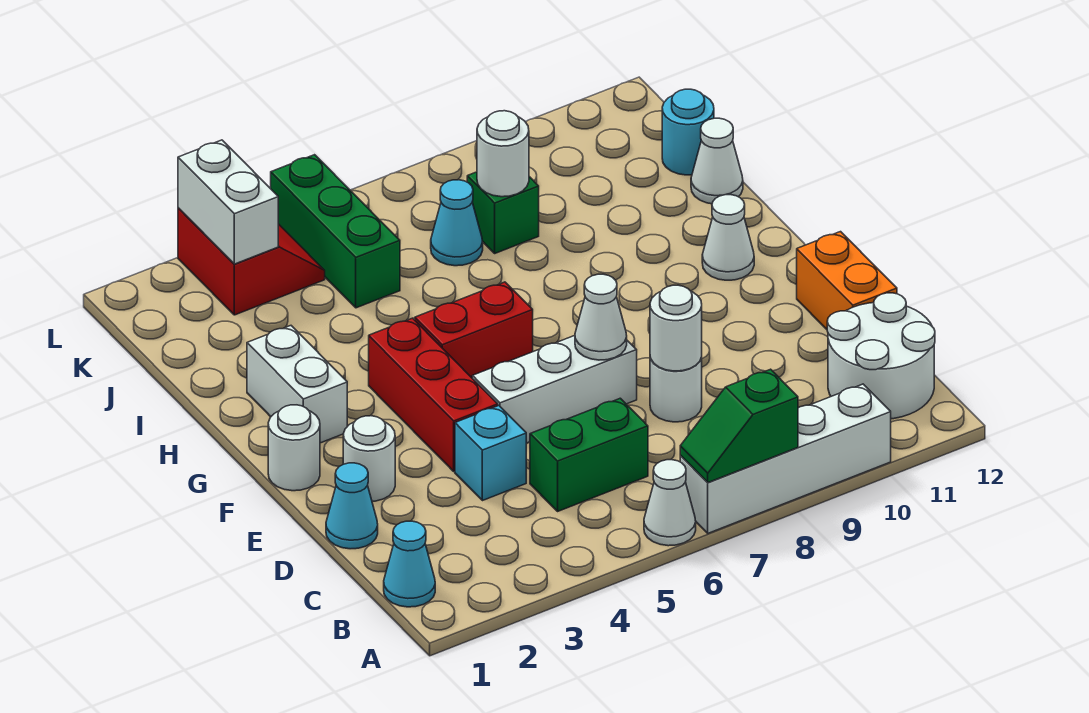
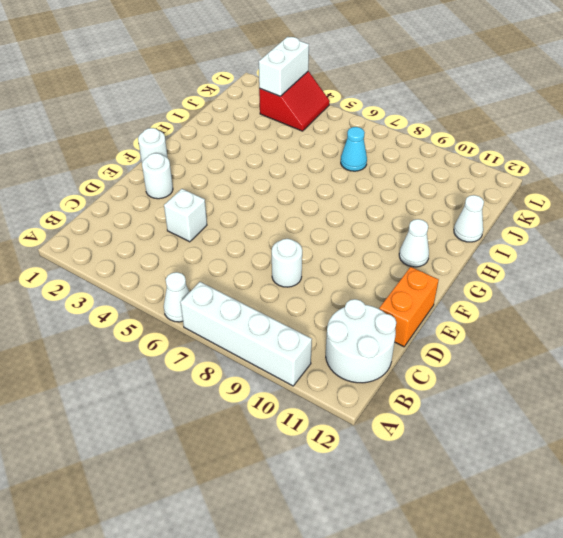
white 1x1 brick [164,189,207,242] -> cyan 1x1 brick [455,406,526,501]
none -> cyan 1x1 cone [384,521,435,607]
none -> green 1x2 brick [530,398,648,511]
none -> cyan 1x1 cone [326,463,378,549]

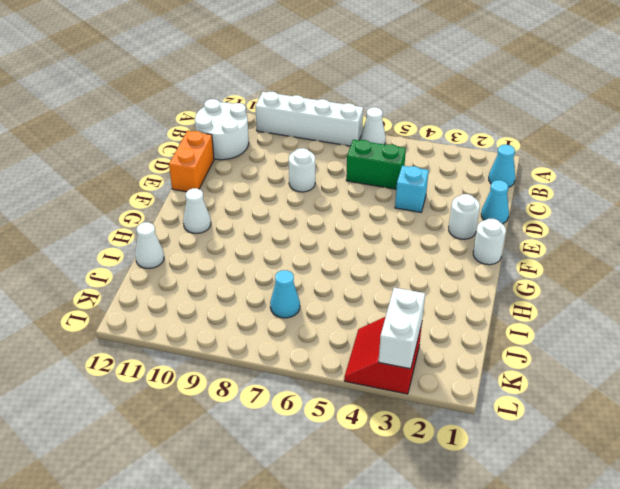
none -> red 1x3 brick [369,318,498,471]
none -> white 1x3 brick [472,336,637,443]
none -> white 1x2 brick [247,326,347,443]

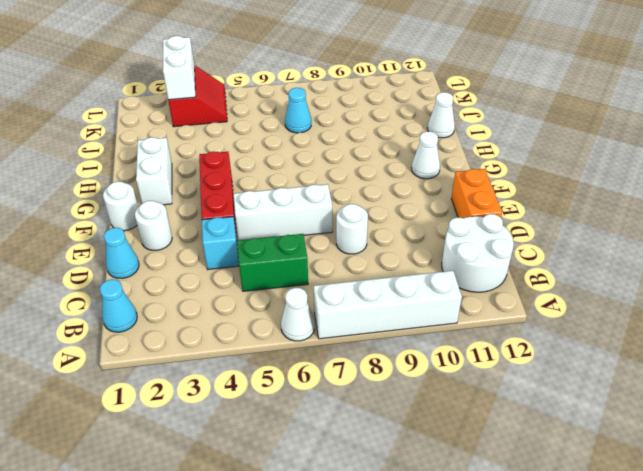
none -> red 1x2 brick [415,282,533,378]
none -> green 1x3 brick [271,155,400,308]
none -> green 1x1 brick [467,172,539,253]

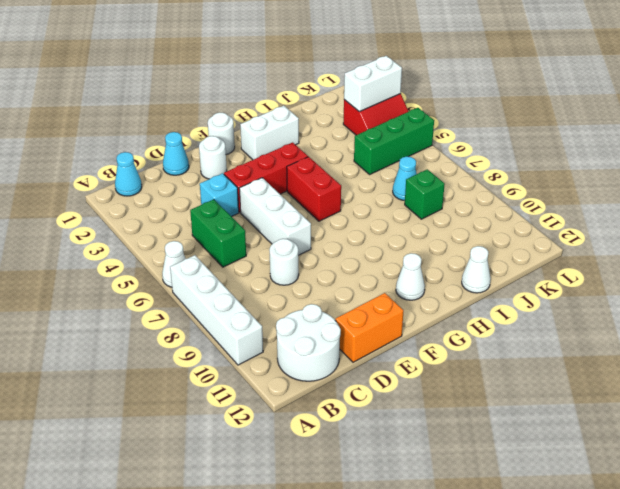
none -> cyan 1x1 round brick [662,89,714,175]
none -> green 1x2 slope [680,369,798,482]
none -> white 1x1 round brick [650,285,702,371]

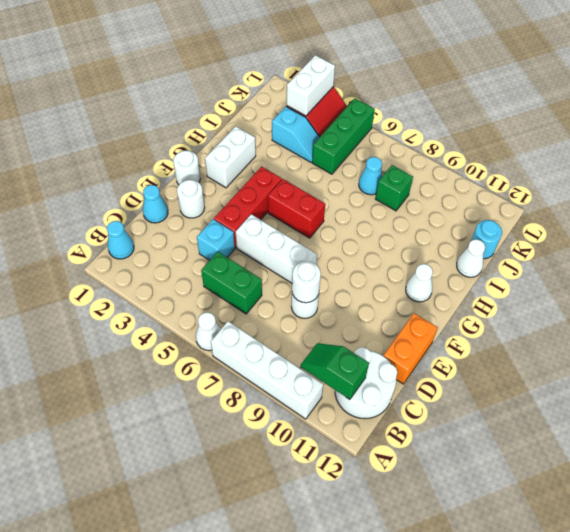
green 1x2 slope [301,343,369,399] -> green 1x2 slope moved to [680,369,798,482]
cyan 1x2 slope [272,107,320,162] -> none
none -> white 1x1 cone [575,274,627,360]
none -> white 1x1 round brick [477,111,529,197]

